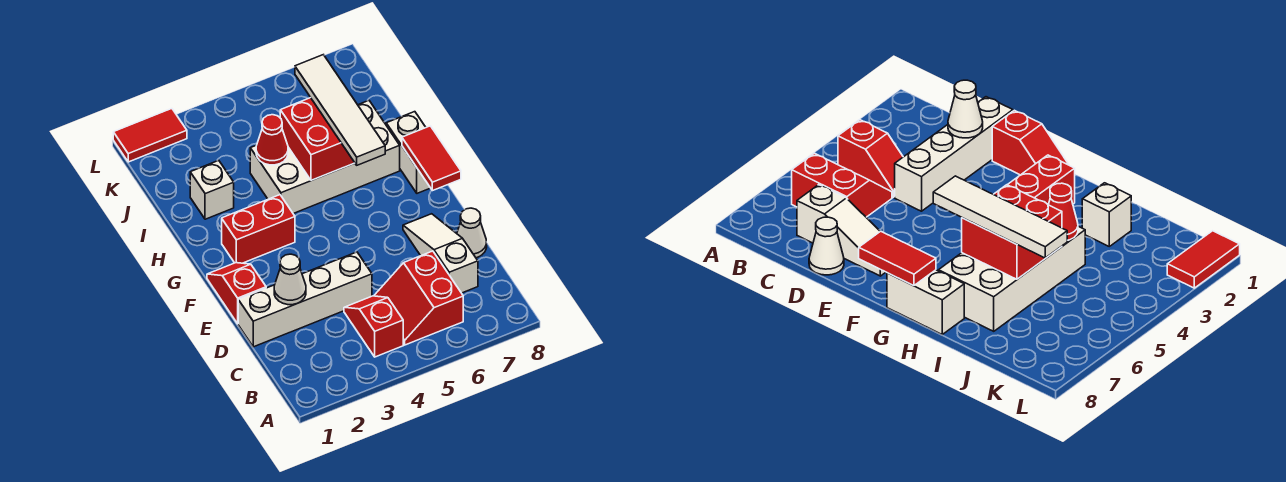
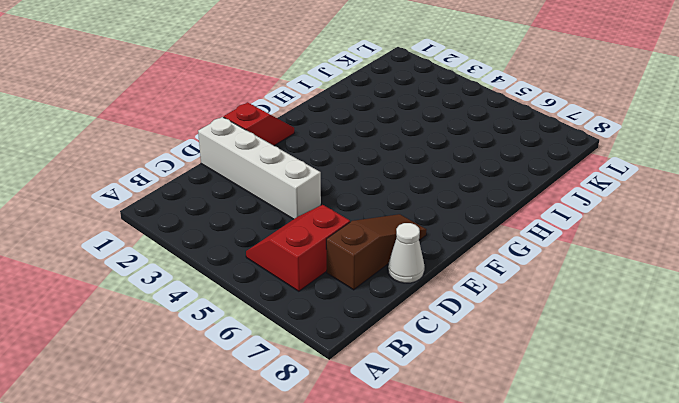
brown 1x3 slope [326,214,427,290] -> white 1x3 slope [403,214,478,293]
none -> red 1x2 slope [344,296,403,357]
none -> red 1x2 brick [222,195,295,263]
none -> white 1x2 brick [386,112,430,193]

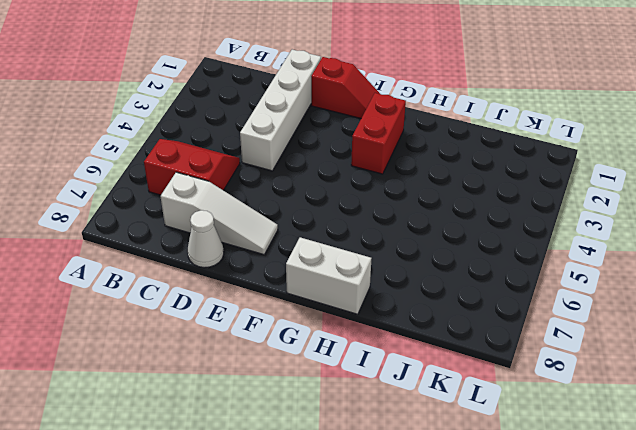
none -> red 1x2 slope [344,296,403,357]
none -> white 2x4 brick [250,101,400,214]
none -> white 1x1 brick [190,160,234,219]

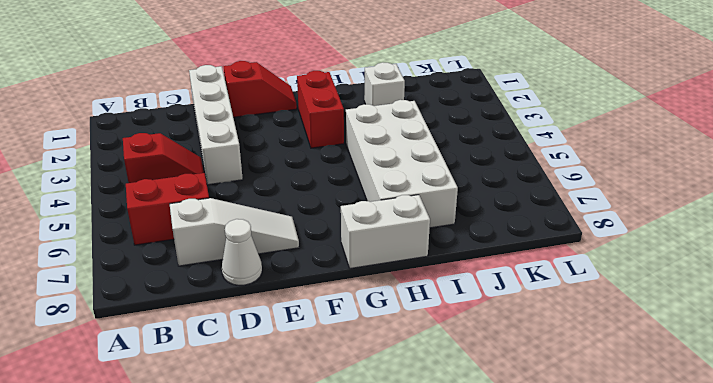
none -> red 1x2 tile [113,109,187,162]
none -> white 1x1 cone [274,254,306,305]
none -> red 1x2 tile [402,126,461,191]

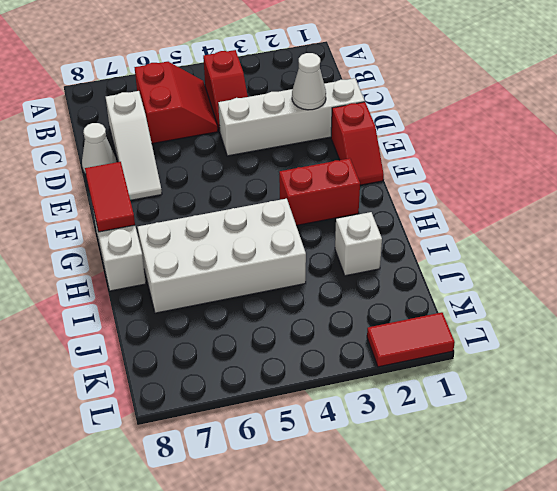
none -> red 2x2 brick [280,98,355,180]
none -> red 1x1 cone [256,115,288,165]
none -> white 1x4 tile [295,55,385,165]

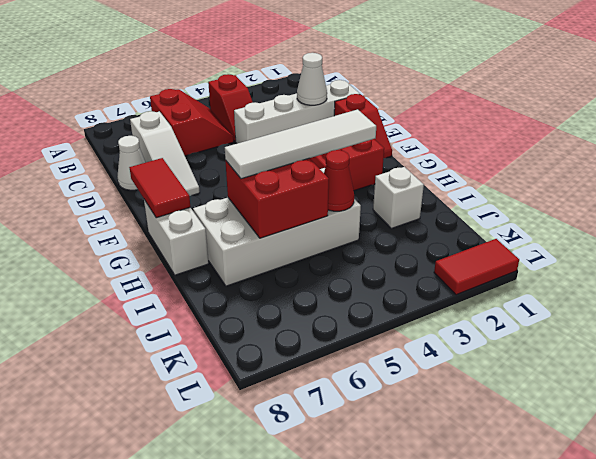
white 1x4 tile [225,109,376,179] -> white 1x4 tile turned to [295,55,385,165]

